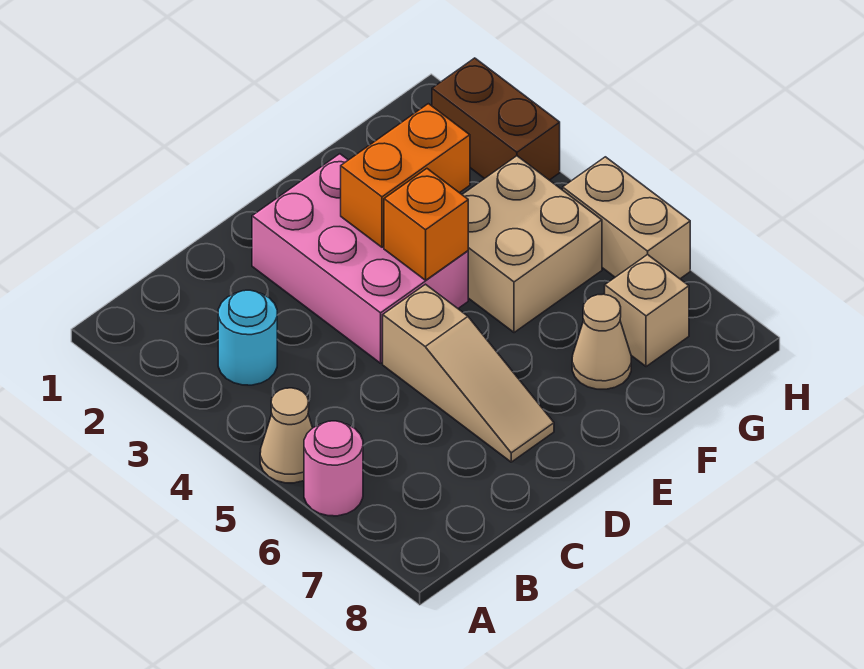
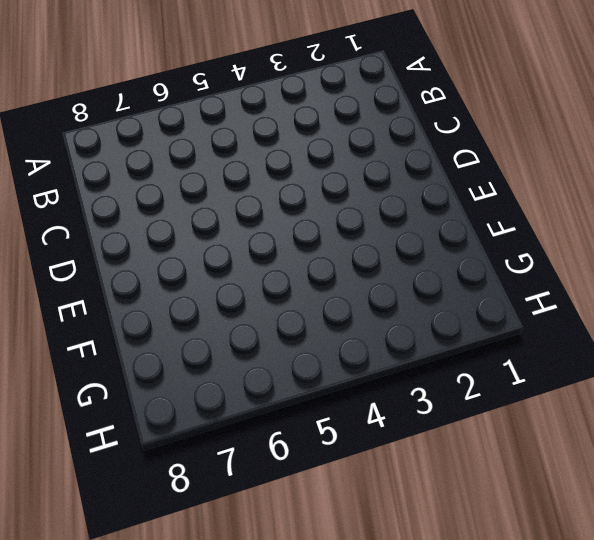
none -> tan 1x1 cone [260,388,312,483]
none -> pink 1x1 round brick [304,421,363,516]
none -> cyan 1x1 round brick [218,290,277,385]

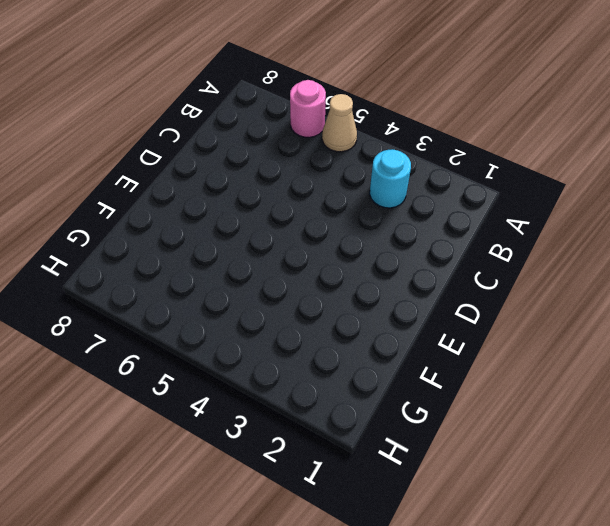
none -> pink 2x3 brick [252,154,468,363]
none -> tan 1x3 slope [383,284,554,462]
none -> tan 2x2 brick [462,156,602,333]

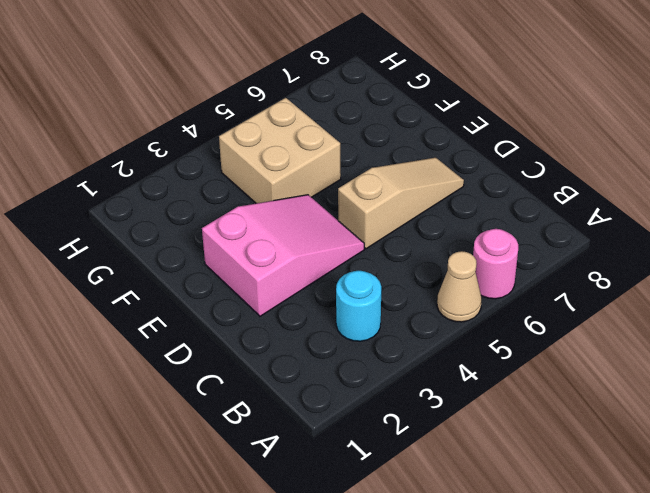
pink 2x3 slope [202,195,364,316] -> pink 2x3 brick [252,154,468,363]
none -> tan 1x1 cone [572,294,631,389]
none -> tan 1x1 brick [605,254,689,367]
none -> brown 1x2 brick [432,58,560,180]

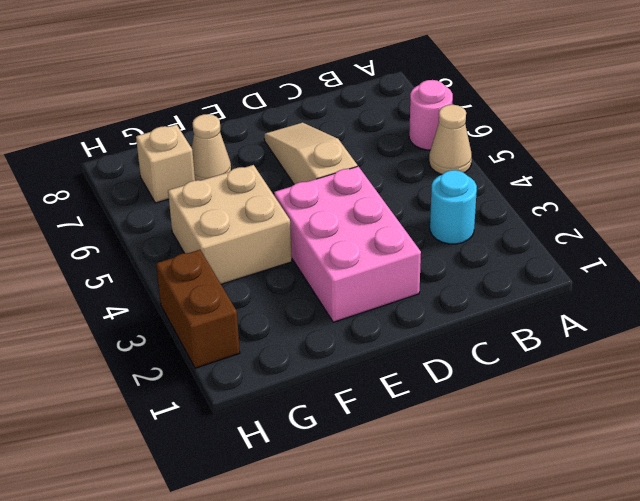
none -> tan 1x2 brick [563,157,690,279]
none -> orange 1x2 brick [341,104,470,247]
none -> orange 1x1 brick [384,169,468,280]

